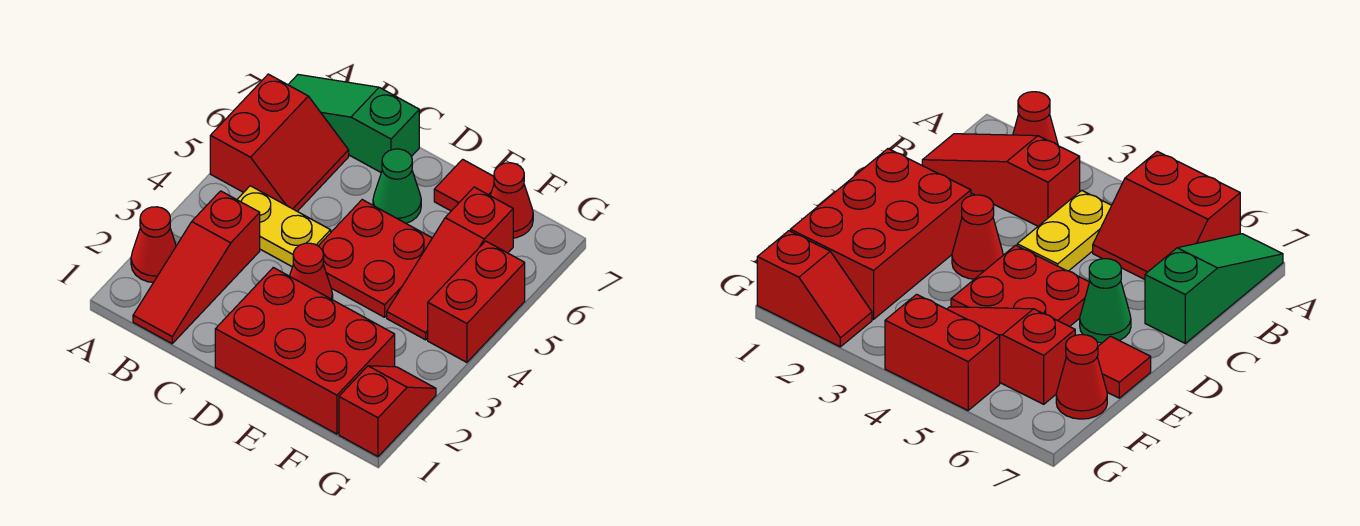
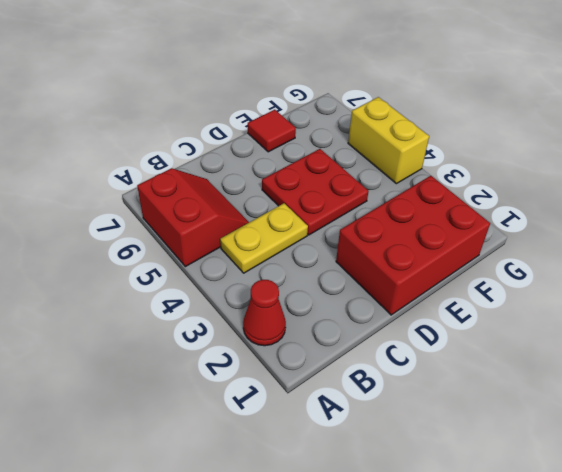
yellow 1x2 brick [348,97,429,184] -> red 1x2 brick [428,241,525,362]
none -> green 1x3 slope [288,75,419,172]
none -> red 1x3 slope [133,191,260,344]
none -> red 1x1 cone [290,243,333,300]

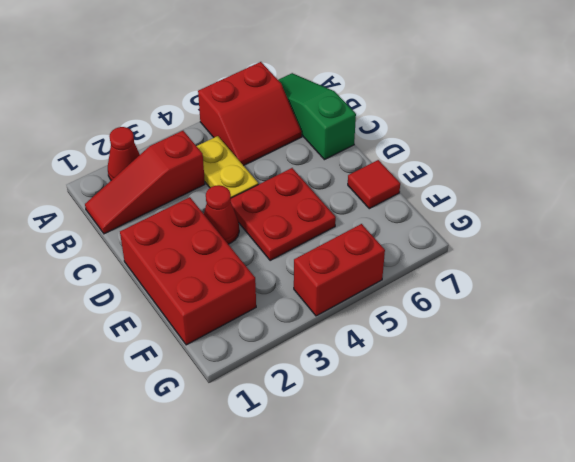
none -> green 1x1 cone [373,149,421,223]
none -> red 1x3 slope [387,187,513,340]
none -> red 1x1 cone [490,163,533,238]

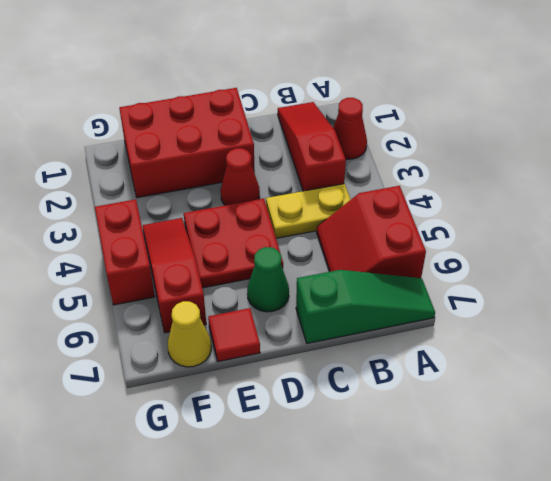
yellow 1x1 cone [168,301,211,367] -> red 1x1 cone [490,163,533,238]
none -> red 1x2 slope [339,366,436,457]

